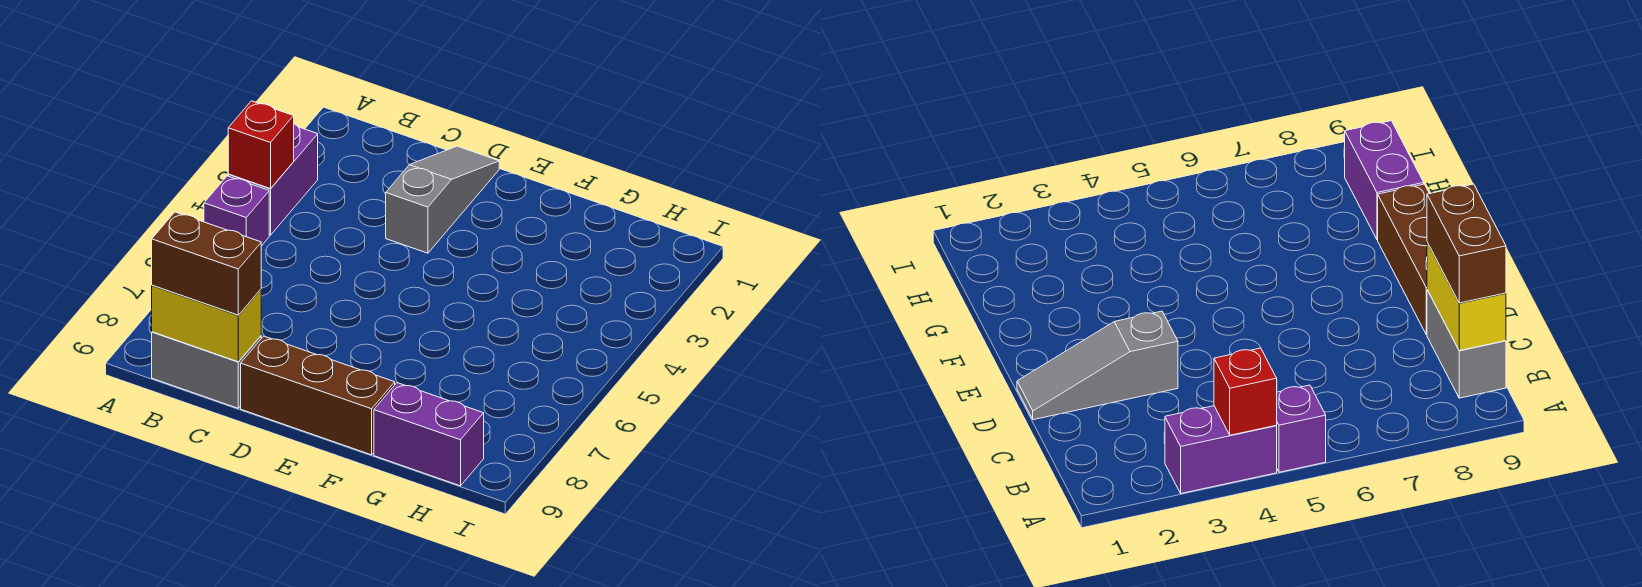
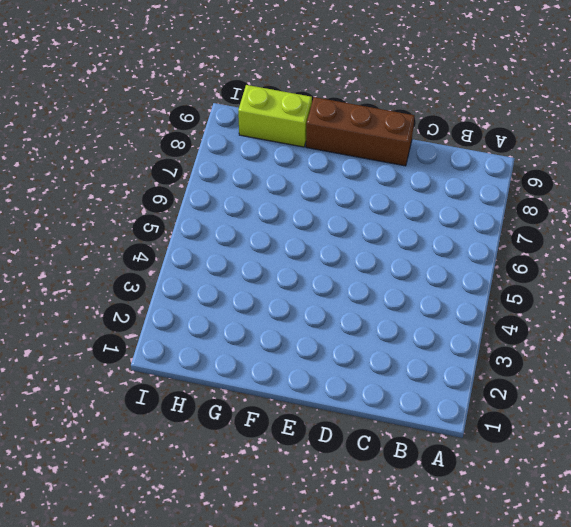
lime 1x2 brick [238,85,312,147] -> purple 1x2 brick [374,383,484,486]
none -> purple 1x2 brick [228,124,318,235]
none -> purple 1x1 brick [204,176,269,246]

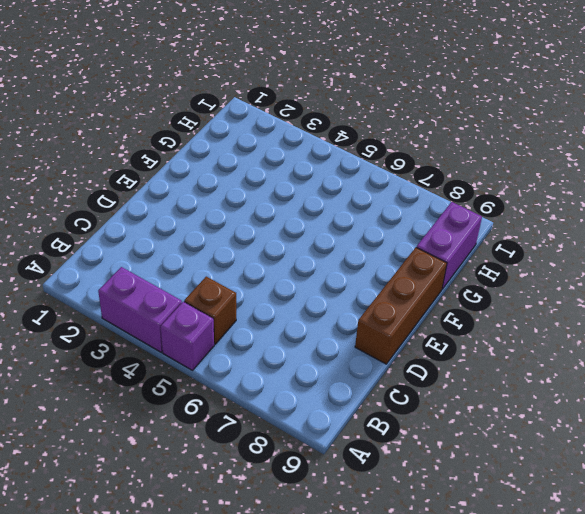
brown 1x1 brick [184,277,236,344] -> none
none -> grey 1x2 brick [152,332,261,408]
none -> grey 1x3 slope [386,146,499,253]

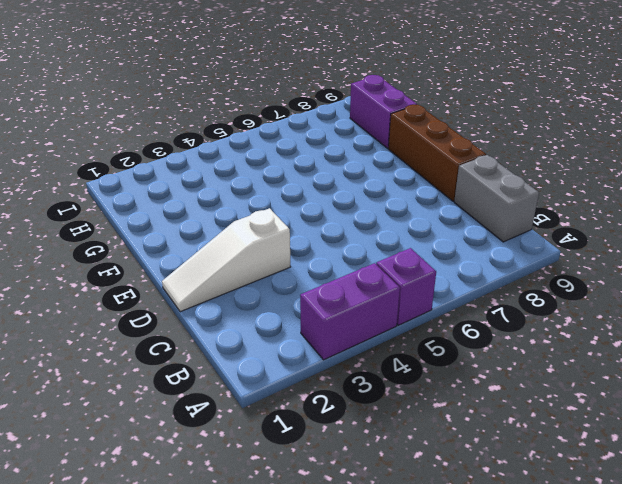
white 1x3 slope [162,208,291,312] -> grey 1x3 slope [386,146,499,253]
none -> red 1x1 brick [228,101,294,189]
none -> yellow 1x2 brick [152,285,261,362]

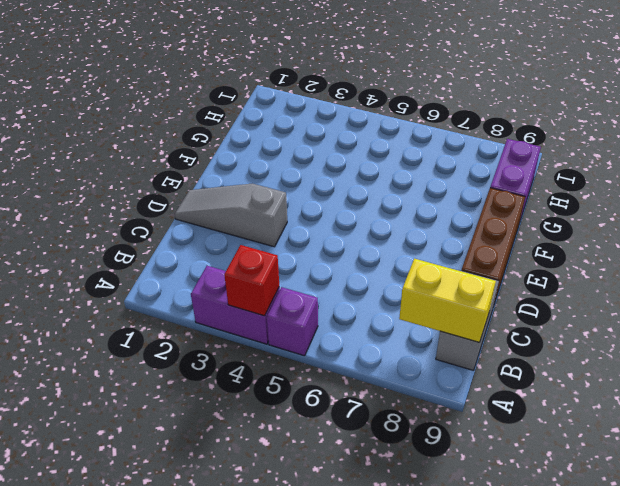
yellow 1x2 brick [399,259,496,342] -> yellow 1x2 brick turned to [152,285,261,362]
none -> brown 1x2 brick [152,212,261,315]

